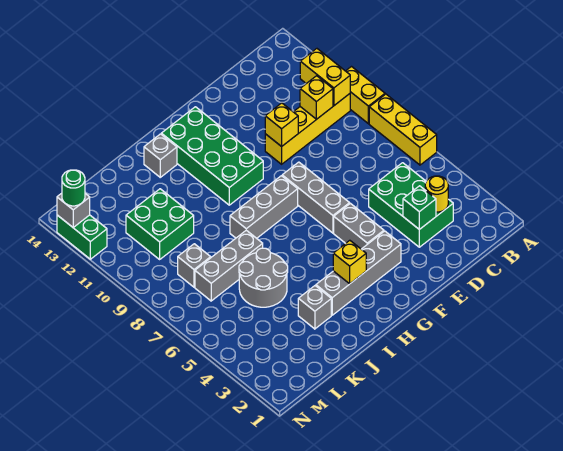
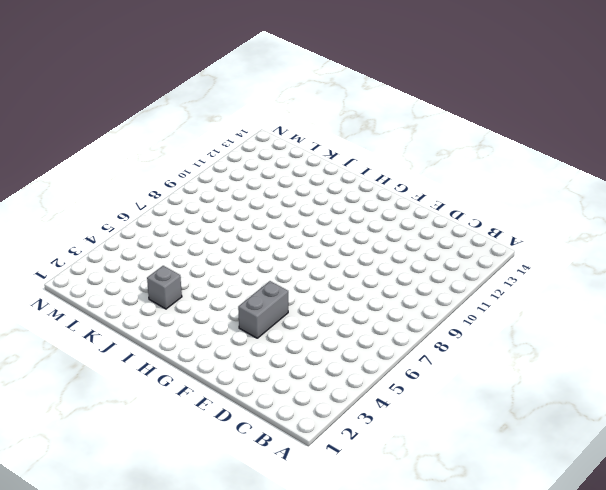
none -> yellow 1x3 brick [369,94,437,165]
none -> yellow 1x2 brick [346,67,385,124]
none -> yellow 1x4 brick [265,94,350,164]

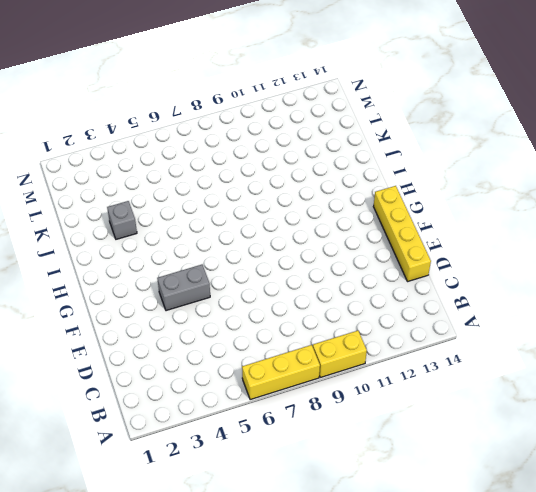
yellow 1x4 brick [373,186,431,281] -> yellow 1x4 brick moved to [265,94,350,164]
none -> green 2x3 brick [369,163,453,247]
none -> grey 1x4 brick [316,231,401,315]
none -> grey 1x3 brick [282,162,350,233]

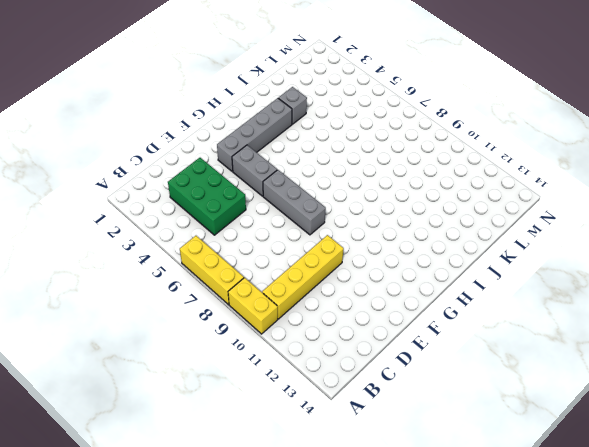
none -> grey 1x3 brick [230,176,298,238]
none -> green 2x4 brick [161,107,263,205]
none -> grey 1x1 brick [144,134,177,177]

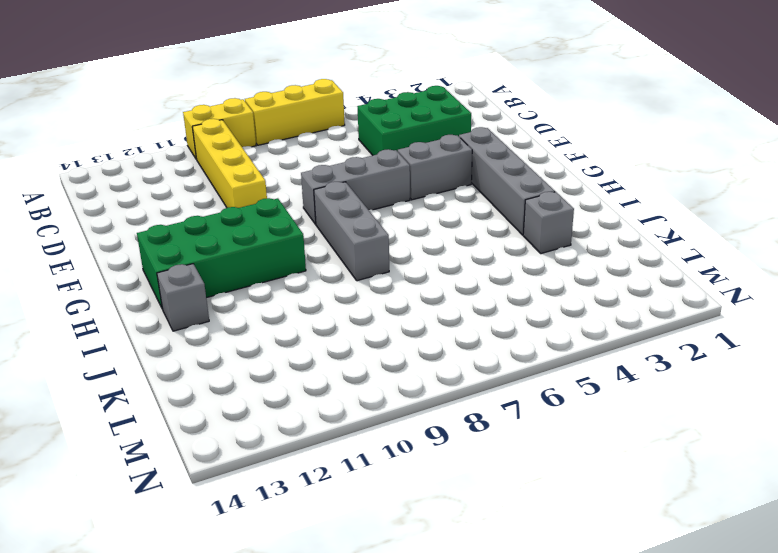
none -> grey 2x2 round brick [239,248,288,307]
none -> grey 1x3 brick [195,230,263,301]
none -> green 2x2 brick [126,189,194,259]

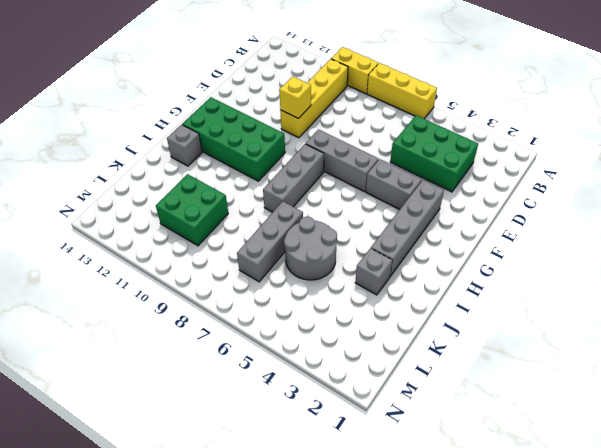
none -> grey 1x1 brick [178,244,211,287]
none -> green 1x2 brick [57,215,107,259]
none -> yellow 1x2 brick [300,49,350,106]

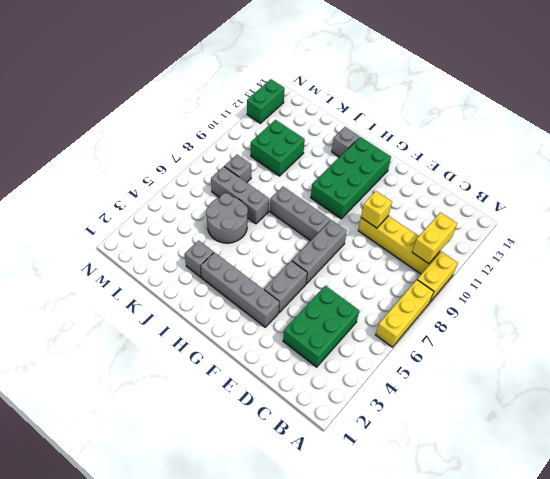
none -> yellow 1x1 round brick [425,176,448,212]
none -> yellow 1x1 brick [300,76,333,119]
none -> green 1x1 brick [403,186,436,229]

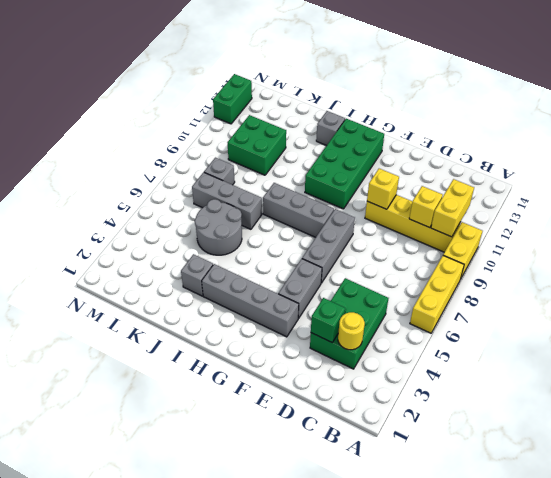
none -> yellow 1x1 brick [333,240,366,284]
none -> grey 1x1 brick [57,193,90,227]
none -> green 1x1 round brick [62,170,85,206]

